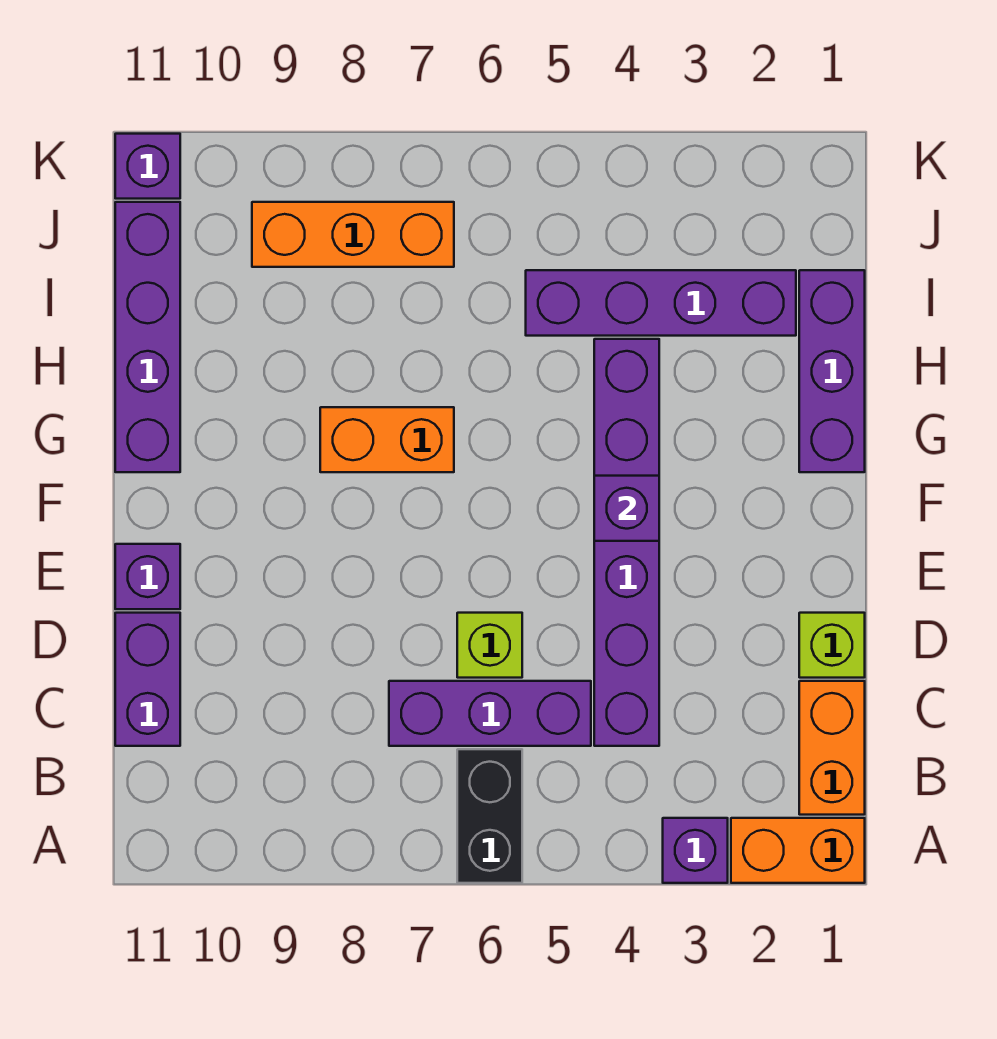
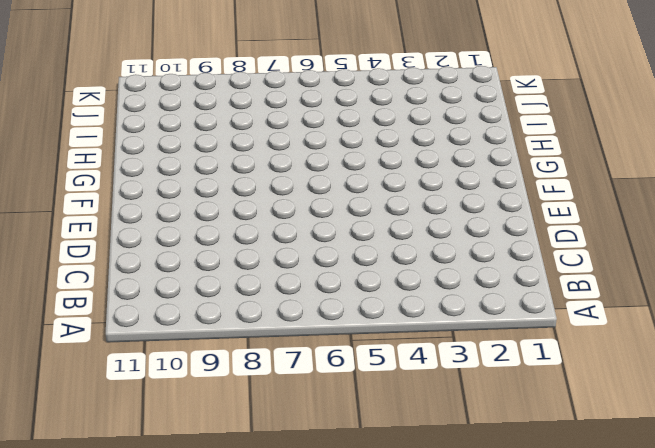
none -> orange 1x2 brick [731,818,865,883]
none -> purple 1x1 brick [663,818,728,883]
none -> black 1x2 brick [457,749,522,883]

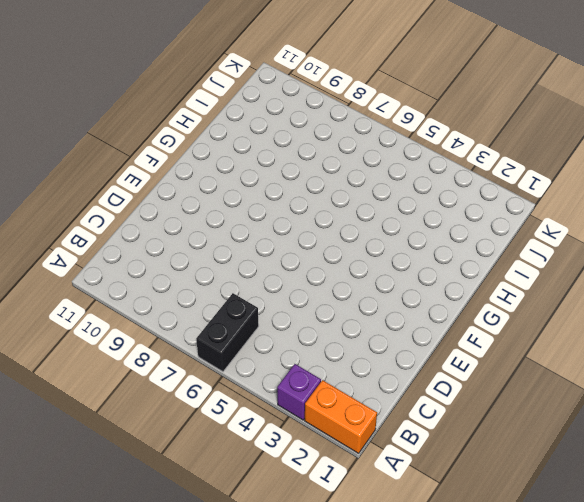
none -> orange 1x2 brick [799,681,865,815]
none -> purple 1x6 brick [594,339,659,746]
none -> purple 1x3 brick [389,681,591,746]

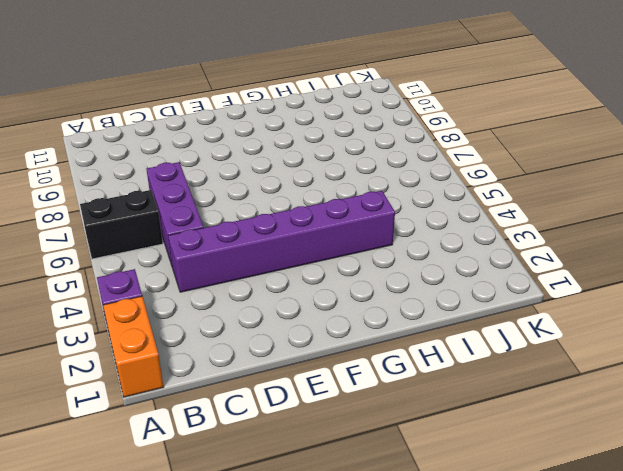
none -> orange 1x2 brick [799,681,865,815]
none -> purple 1x2 brick [115,613,180,746]
none -> lime 1x1 brick [799,613,865,678]

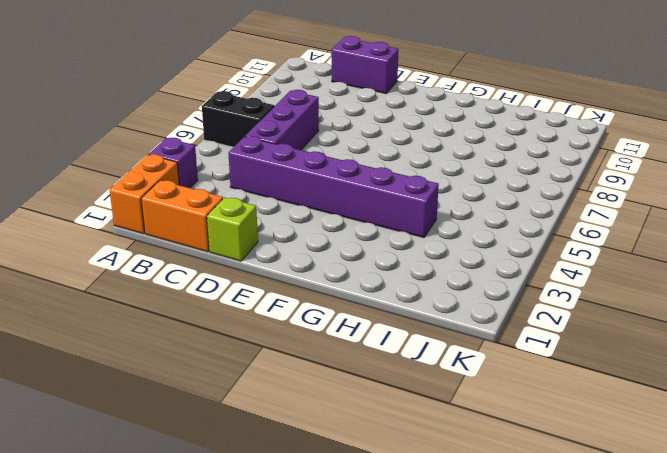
none -> lime 1x1 brick [457,613,522,678]
none -> purple 1x1 brick [115,544,180,609]
none -> purple 1x3 brick [799,270,865,472]

